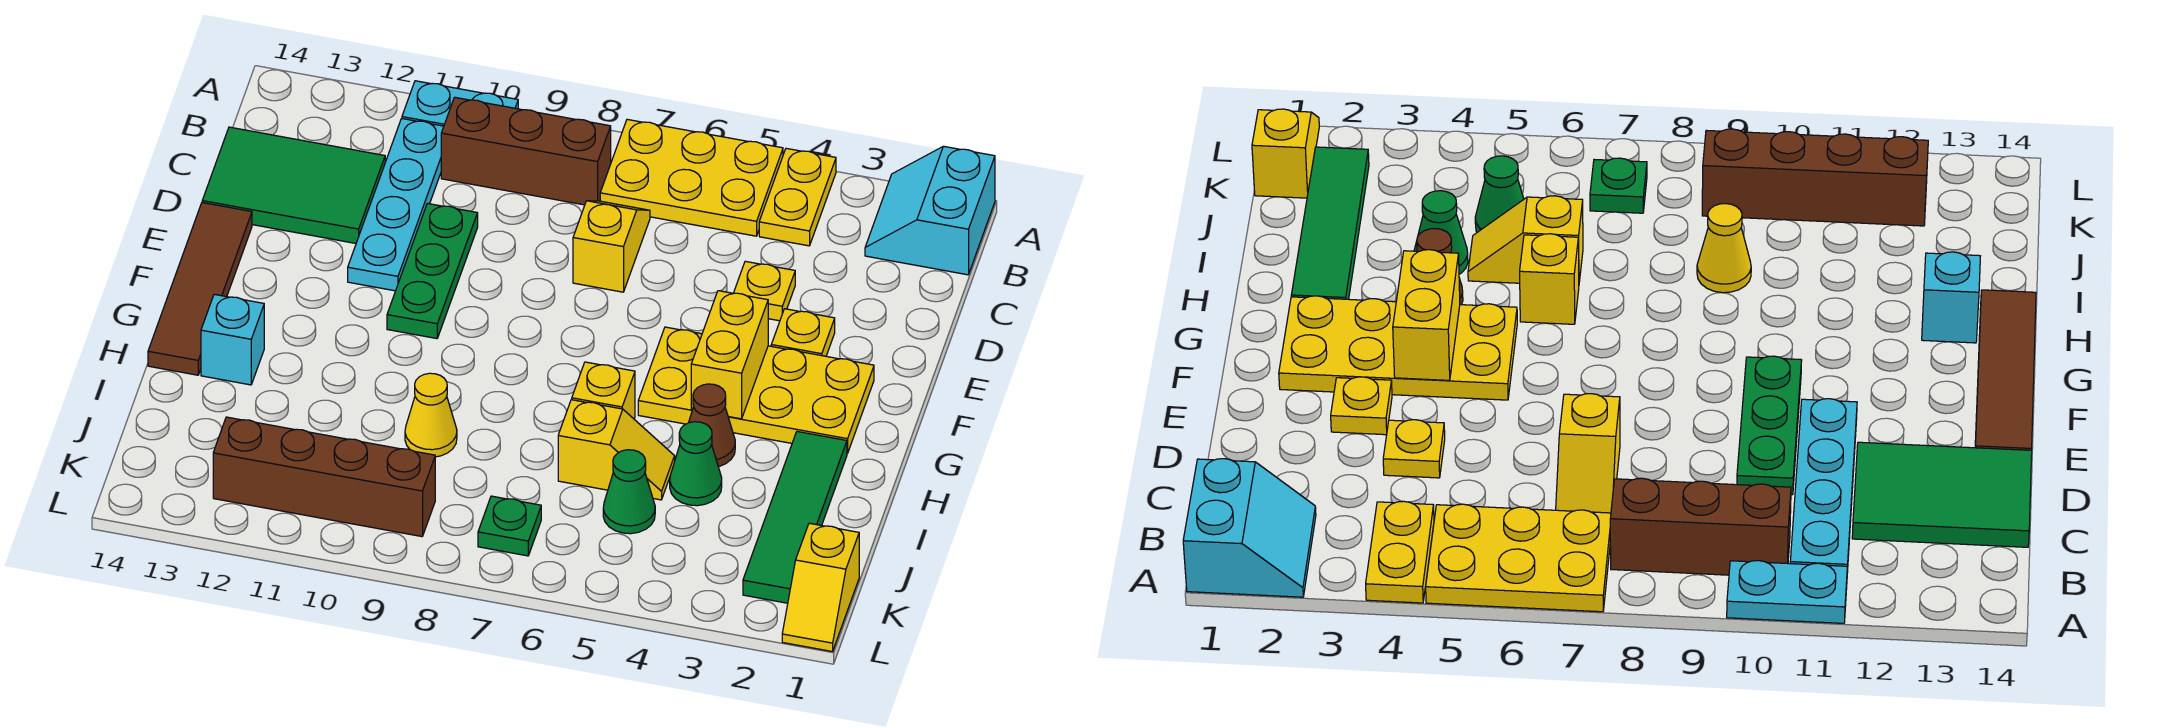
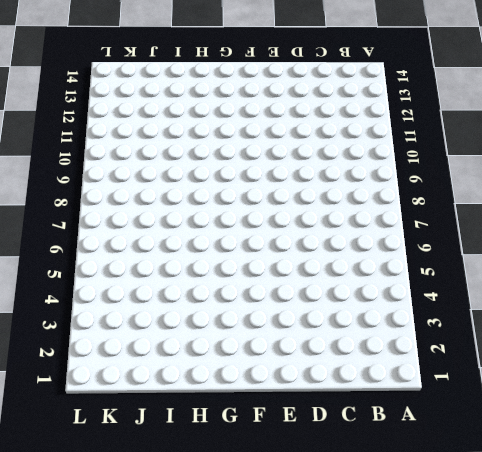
none -> cyan 2x2 slope [865,146,995,275]
none -> yellow 1x2 plate [759,148,836,246]
none -> yellow 2x3 plate [600,119,783,236]

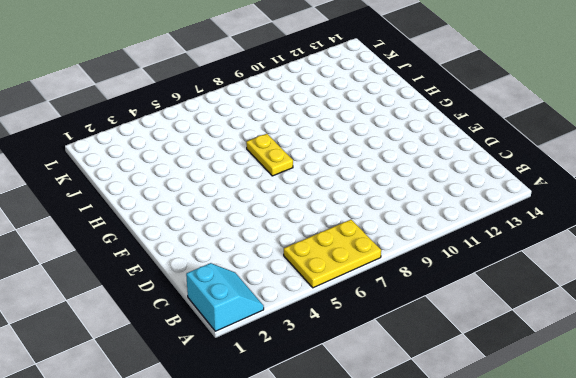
yellow 1x2 plate [246,134,293,176] -> yellow 1x2 plate moved to [759,148,836,246]
none -> cyan 1x2 plate [402,81,518,126]
none -> brown 1x3 brick [441,97,611,205]
none -> cyan 1x4 plate [348,119,444,291]

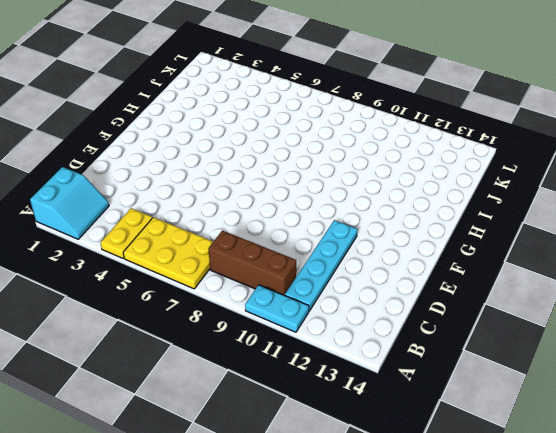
none -> yellow 1x2 slope [573,201,650,292]
none -> green 2x3 tile [202,127,385,243]
none -> yellow 1x1 plate [734,261,795,321]

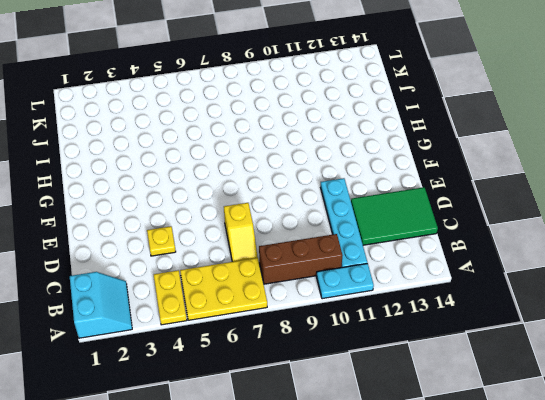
none -> green 1x3 plate [387,203,478,339]
none -> yellow 1x1 plate [771,309,835,356]
none -> brown 1x4 tile [148,203,252,375]

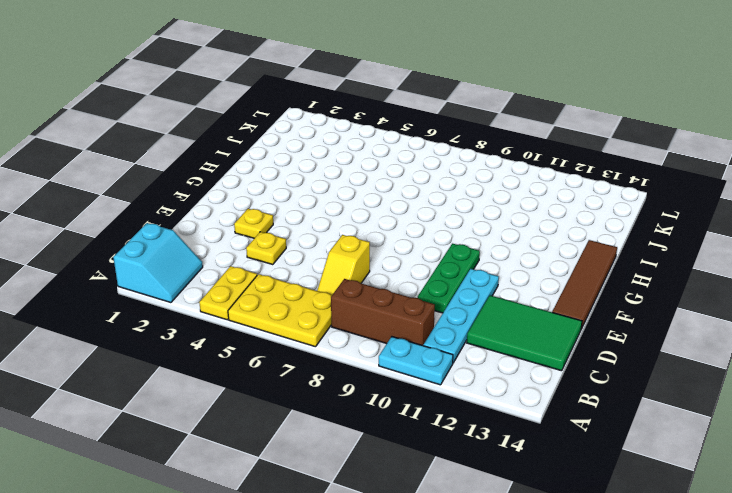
none -> yellow 2x4 plate [638,327,874,453]
none -> green 1x4 tile [743,432,847,603]
none -> brown 1x1 cone [689,384,735,467]

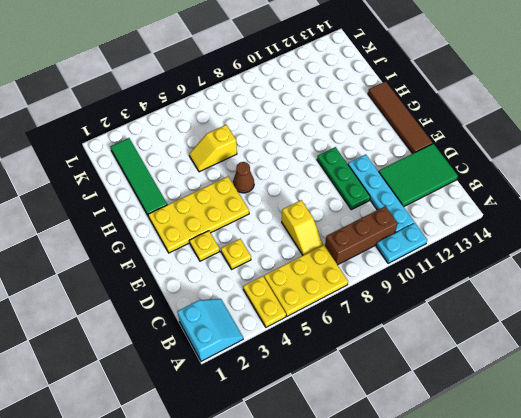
brown 1x1 cone [233,162,254,193] -> brown 1x1 cone moved to [689,384,735,467]
none -> yellow 1x1 brick [572,362,635,419]
none -> cyan 1x1 brick [201,294,264,385]
none -> green 1x1 cone [670,422,722,506]

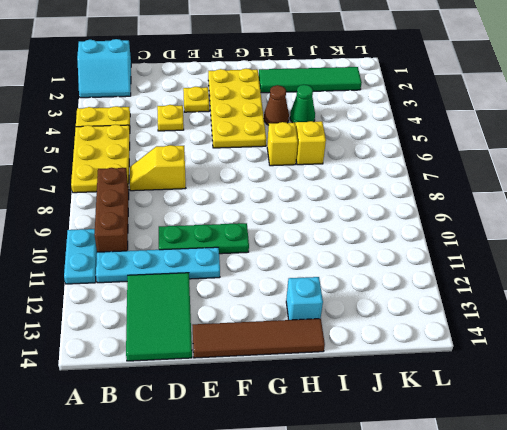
none -> yellow 1x1 cone [405,373,457,457]
none -> green 1x1 cone [603,450,655,534]
none -> yellow 1x2 slope [782,523,859,652]

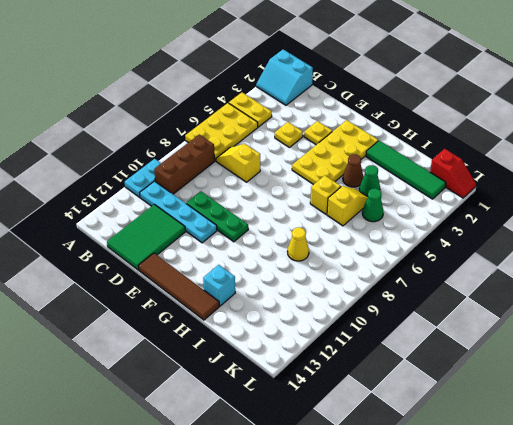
red 1x2 slope [430,149,476,198] -> yellow 1x2 slope [782,523,859,652]
none -> green 1x1 plate [478,496,541,556]
none -> brown 1x4 brick [213,417,435,537]
none -> yellow 1x2 brick [691,291,768,419]

